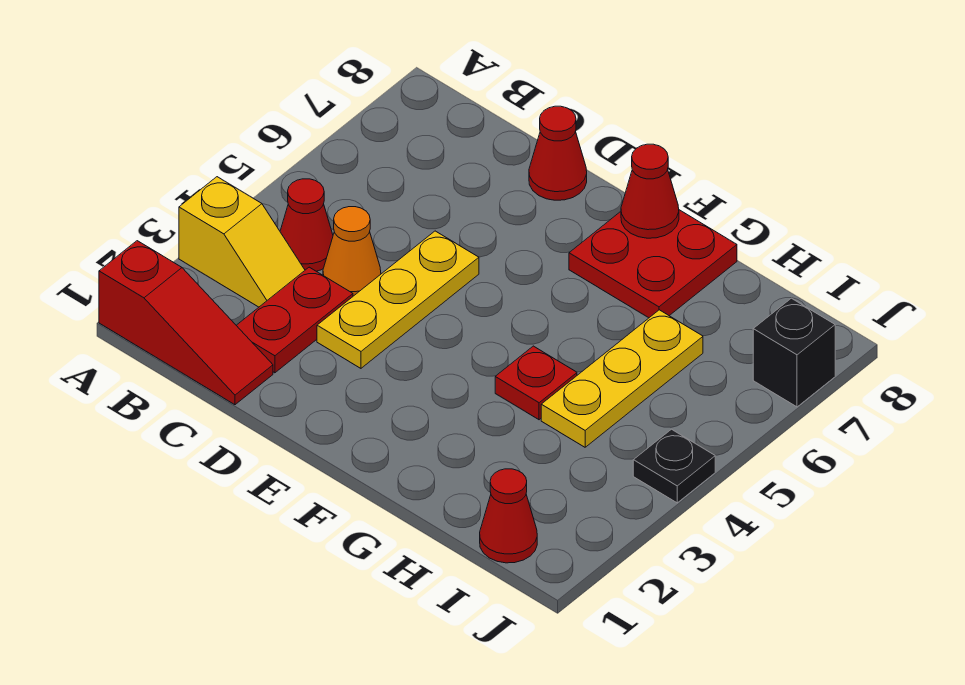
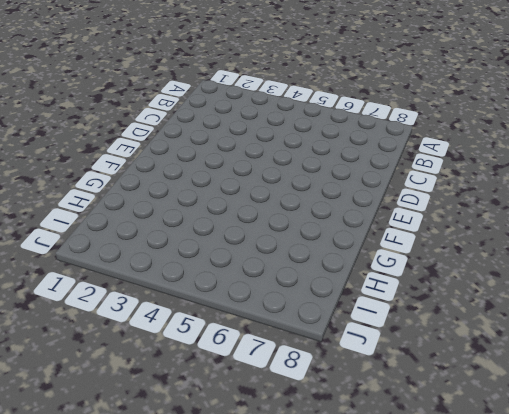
none -> red 1x3 slope [99,241,273,405]
none -> yellow 1x2 slope [179,177,305,307]
none -> red 1x1 cone [280,179,333,271]

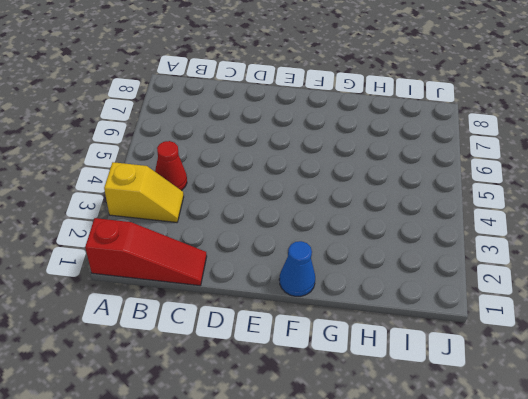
blue 1x1 cone [279,241,315,296] -> none
none -> red 1x2 plate [236,267,353,373]
none -> orange 1x1 cone [323,207,381,296]
none -> yellow 1x3 plate [317,231,479,368]

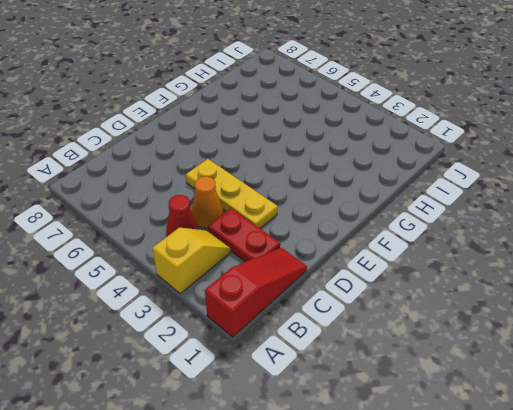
none -> red 1x1 cone [529,106,587,200]
none -> red 2x2 plate [569,210,737,318]
none -> red 1x1 plate [495,346,577,420]

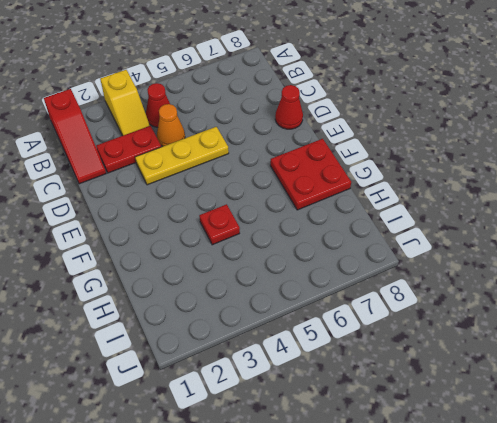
none -> yellow 1x3 plate [541,310,703,447]
none -> red 1x1 cone [480,469,537,563]
none -> black 1x1 plate [633,429,715,503]

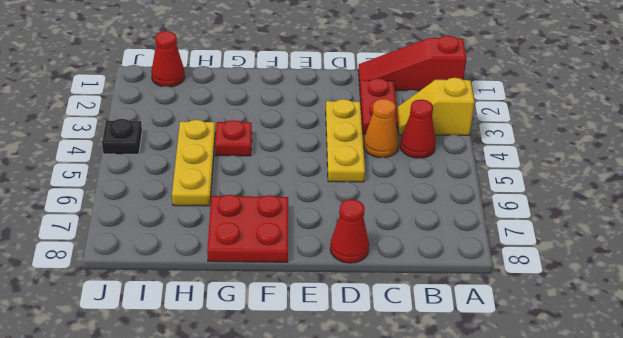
none -> black 1x1 brick [753,298,835,407]
none -> red 1x1 cone [621,144,679,238]

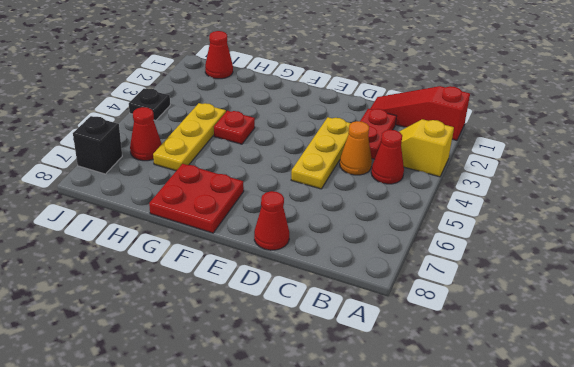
red 1x1 cone [130,107,162,161] -> red 1x1 cone moved to [621,144,679,238]

